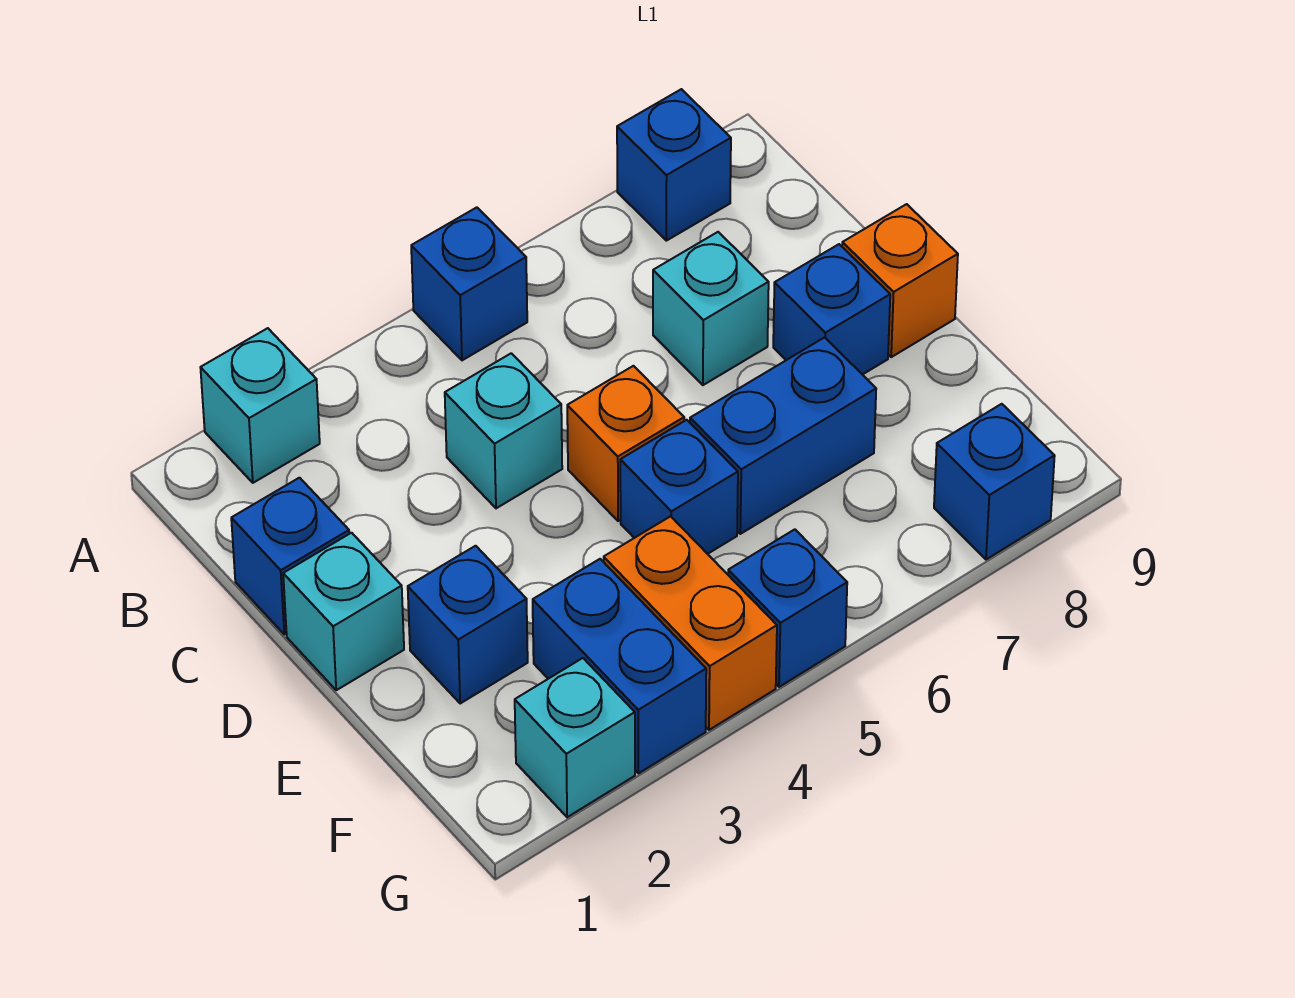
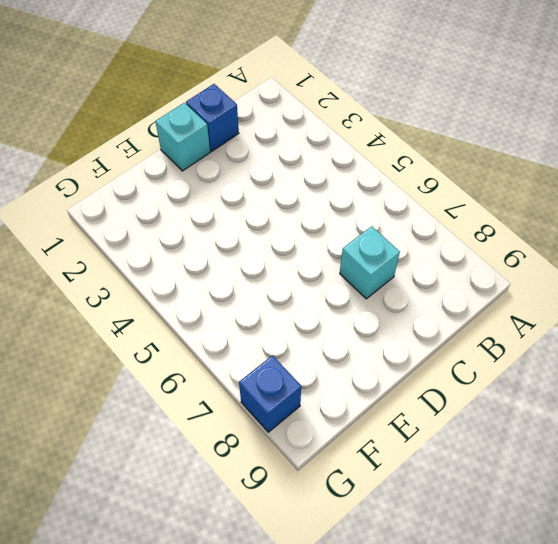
none -> cyan 1x1 brick [200,328,320,483]
none -> blue 1x1 brick [411,207,527,360]
none -> blue 1x1 brick [617,89,731,241]

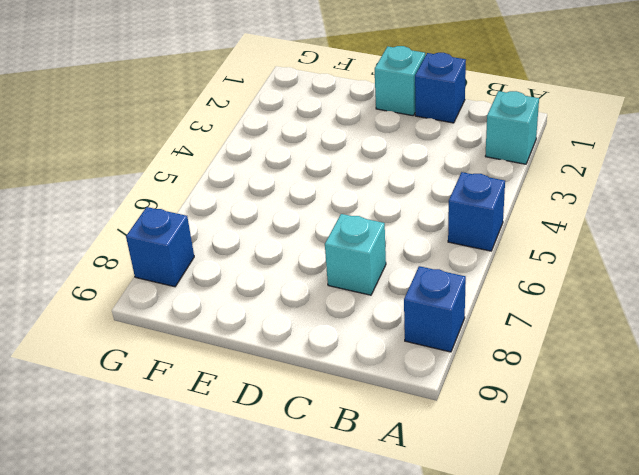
none -> cyan 1x1 brick [445,353,562,508]
none -> orange 1x1 brick [567,366,684,521]
none -> blue 1x1 brick [773,244,890,375]

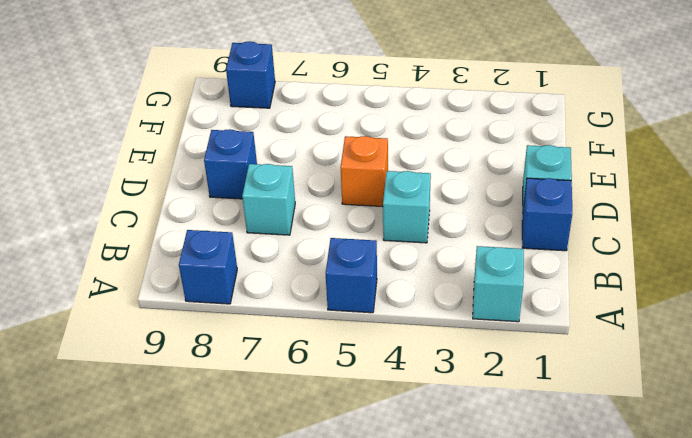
none -> orange 1x1 brick [842,204,958,357]
none -> blue 1x1 brick [408,546,528,703]
none -> blue 1x1 brick [620,420,738,554]

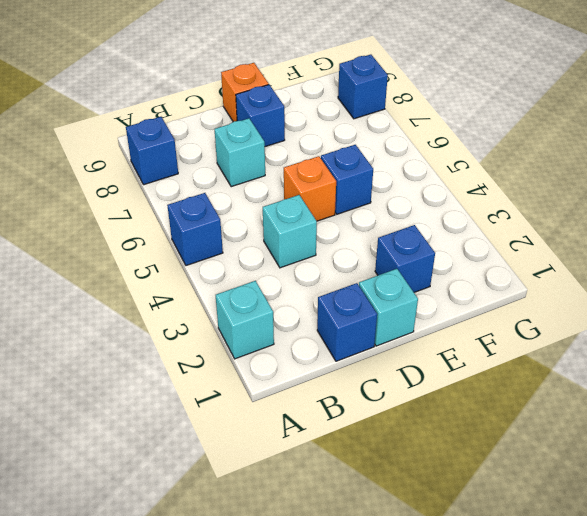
none -> blue 1x2 brick [690,337,876,534]
none -> blue 1x2 brick [533,559,706,773]
none -> orange 1x2 brick [604,516,777,730]

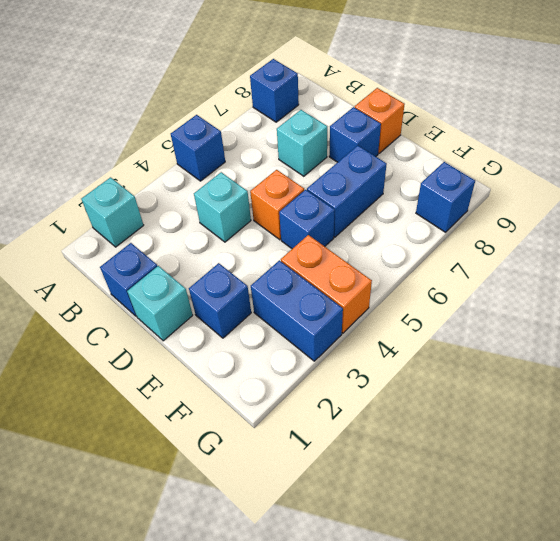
none -> cyan 1x1 brick [515,658,635,817]
none -> blue 1x1 brick [728,529,847,687]

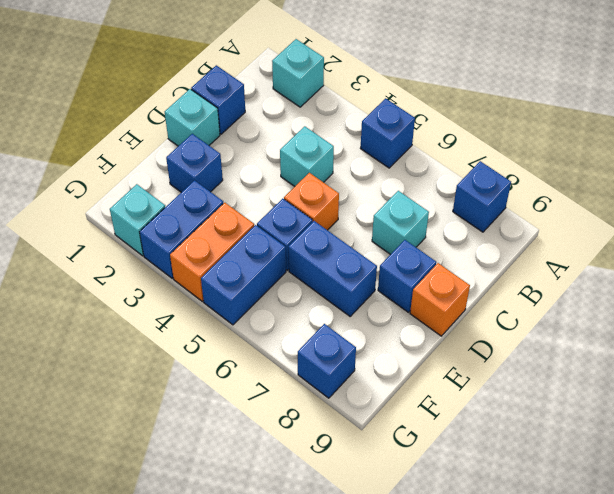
blue 1x2 brick [201,225,286,325] -> blue 1x1 brick [728,529,847,687]

